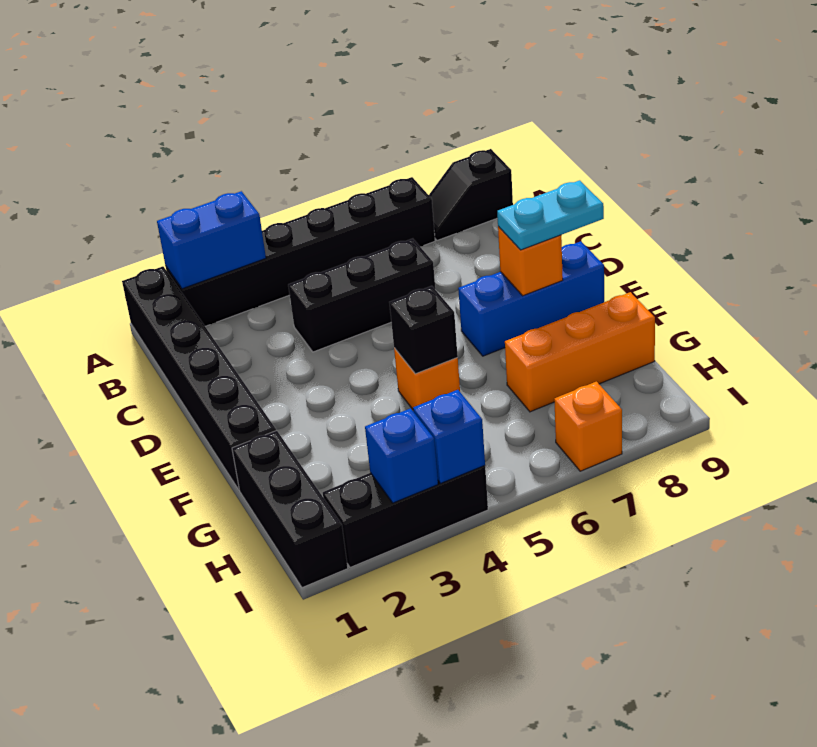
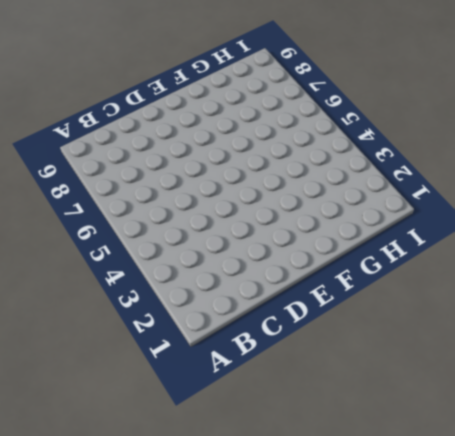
none -> black 1x6 brick [122,266,276,490]
none -> black 1x6 brick [166,177,435,326]
none -> black 1x2 slope [429,149,513,240]

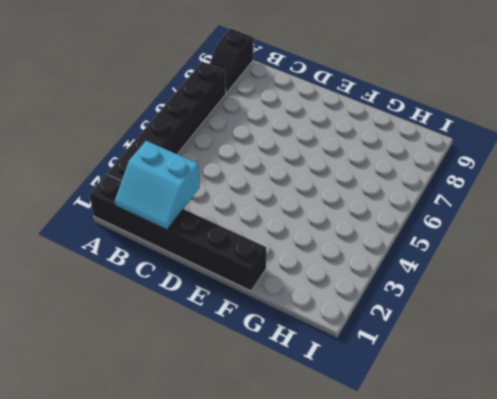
cyan 2x2 slope [115,141,200,230] -> none
none -> black 1x3 brick [288,239,435,352]
none -> blue 1x3 brick [458,241,604,356]
none -> orange 1x1 brick [394,348,460,409]

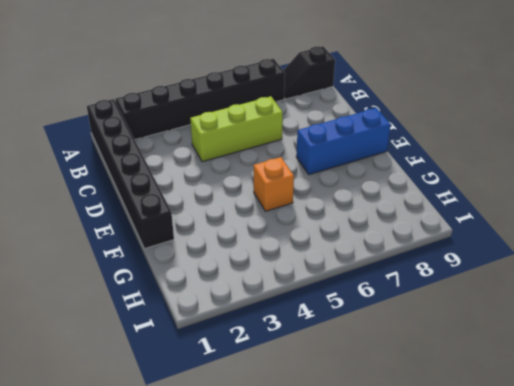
lime 1x3 brick [190,96,283,162] -> black 1x3 brick [288,239,435,352]
none -> black 1x3 brick [232,431,348,588]
none -> orange 1x3 brick [505,292,655,412]
none -> black 1x3 brick [323,466,488,568]

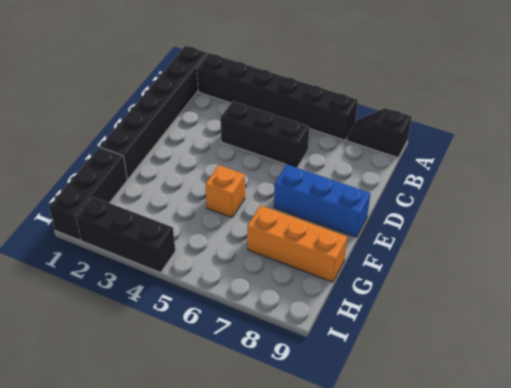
none -> orange 1x1 brick [554,382,622,471]
none -> blue 1x2 brick [157,191,266,289]
none -> orange 1x1 brick [498,226,563,296]

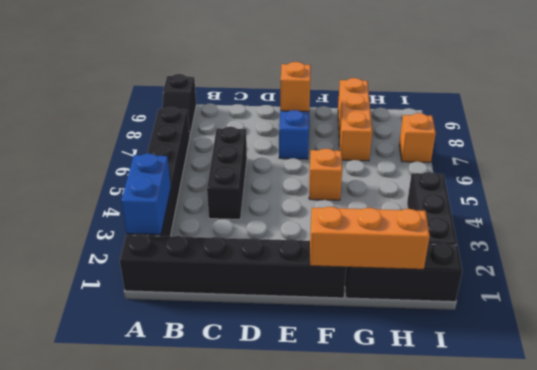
orange 1x3 brick [310,207,430,269] -> none
none -> black 1x1 brick [389,286,458,374]
none -> blue 1x1 brick [365,408,438,503]
none -> blue 1x1 brick [413,390,485,483]

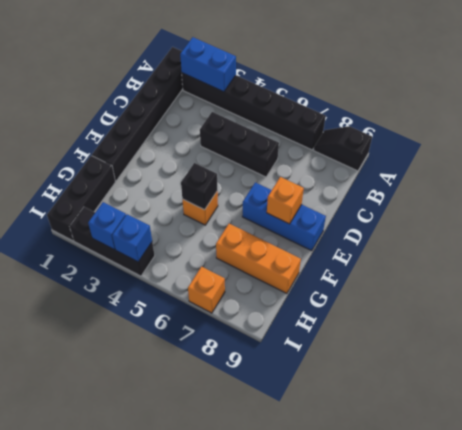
none -> cyan 1x2 plate [497,180,604,250]

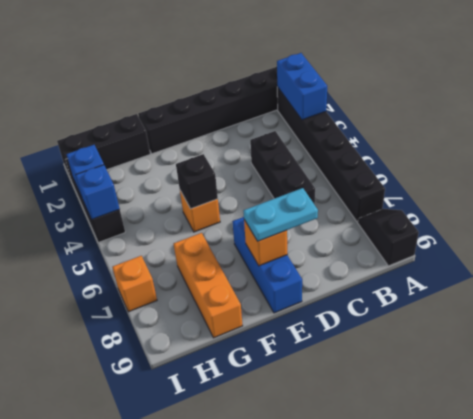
cyan 1x2 plate [243,188,318,241] -> cyan 1x2 plate turned to [497,180,604,250]

